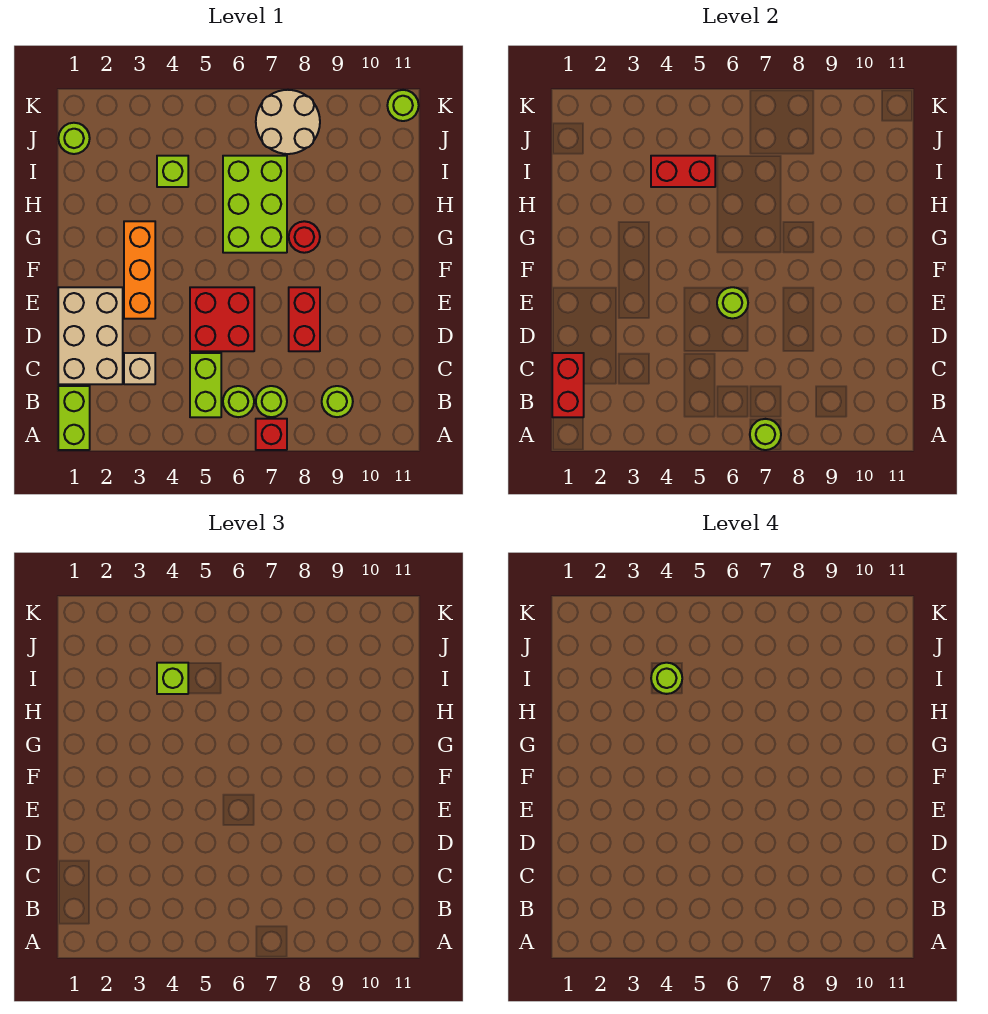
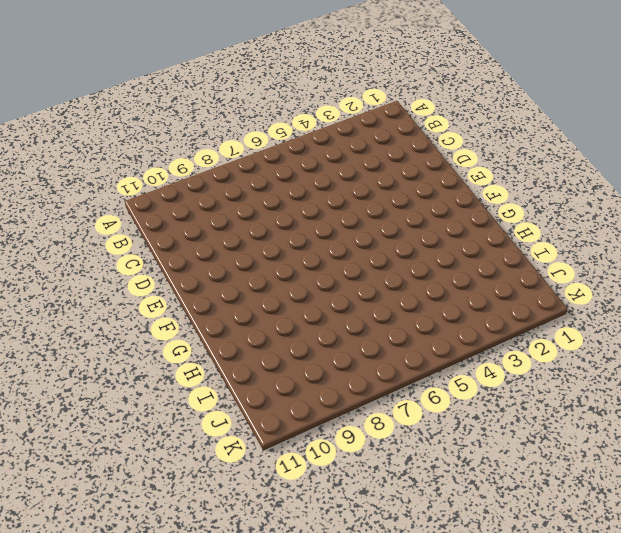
none -> lime 1x2 brick [58,386,90,450]
none -> red 1x1 brick [256,419,287,450]
none -> lime 1x2 brick [190,353,221,417]

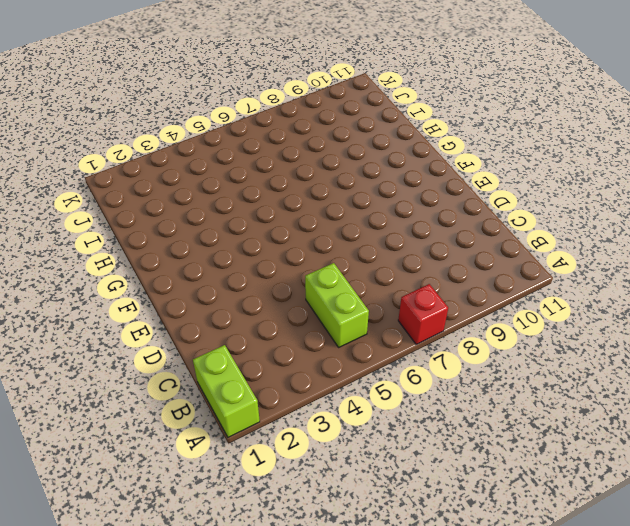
none -> lime 1x1 round brick [223,386,254,417]
none -> lime 1x1 round brick [256,386,287,417]
none -> lime 1x1 round brick [322,386,353,417]

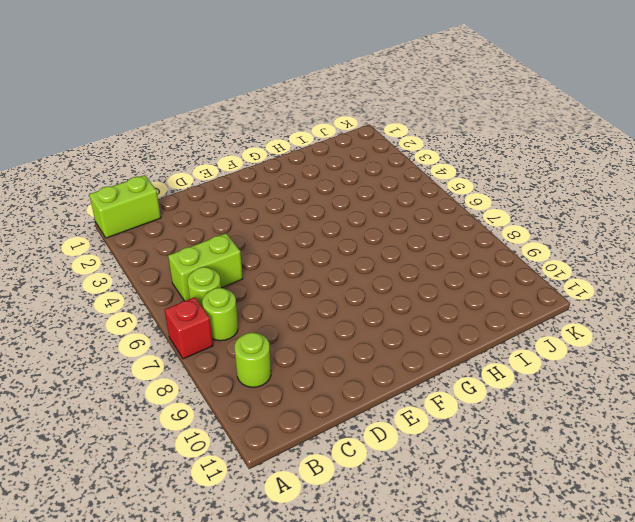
none -> tan 2x3 brick [58,287,123,384]
none -> tan 1x1 brick [124,353,155,384]
none -> red 2x2 brick [190,287,254,351]

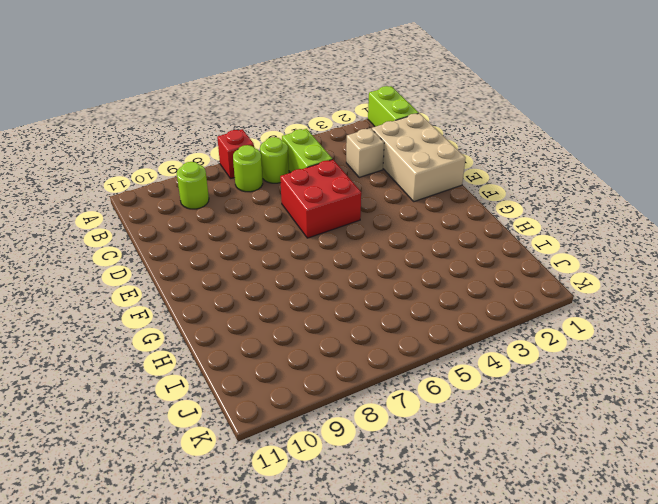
none -> red 1x2 brick [289,287,320,351]
none -> orange 1x3 brick [124,221,155,319]
none -> lime 2x3 brick [223,156,287,253]

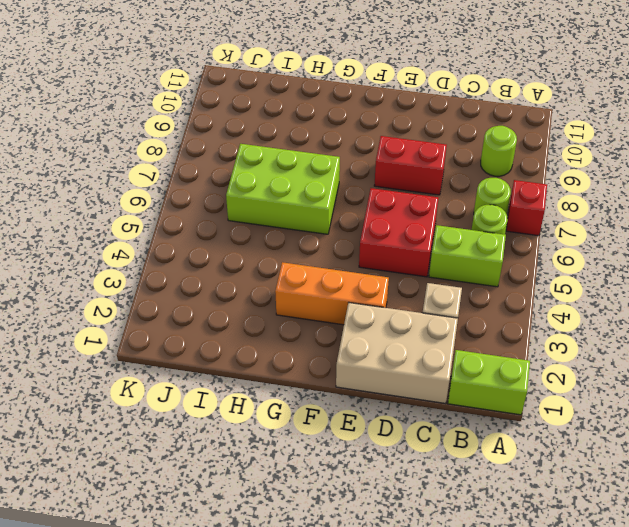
none -> red 1x1 round brick [289,221,320,253]
none -> lime 1x1 brick [157,156,188,187]
none -> lime 1x1 round brick [58,123,90,154]

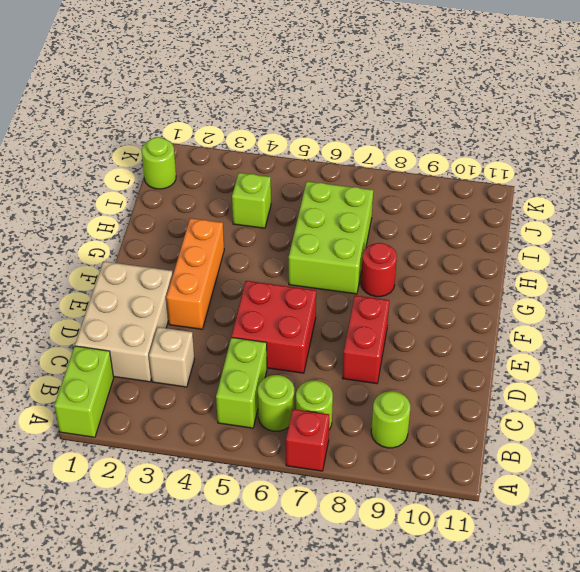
none -> tan 2x2 round brick [256,90,320,154]
none -> lime 1x1 round brick [387,90,419,121]
none -> lime 1x1 round brick [750,419,781,450]

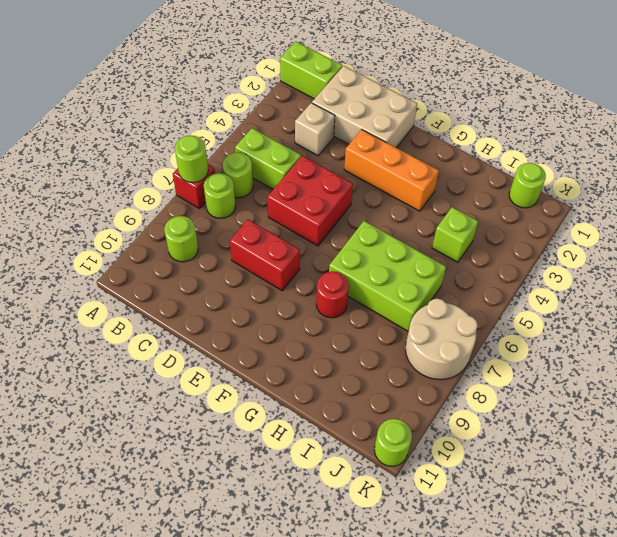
none -> red 1x2 brick [552,353,584,417]
none -> lime 1x1 round brick [717,287,748,318]
none -> red 1x2 brick [651,156,715,187]

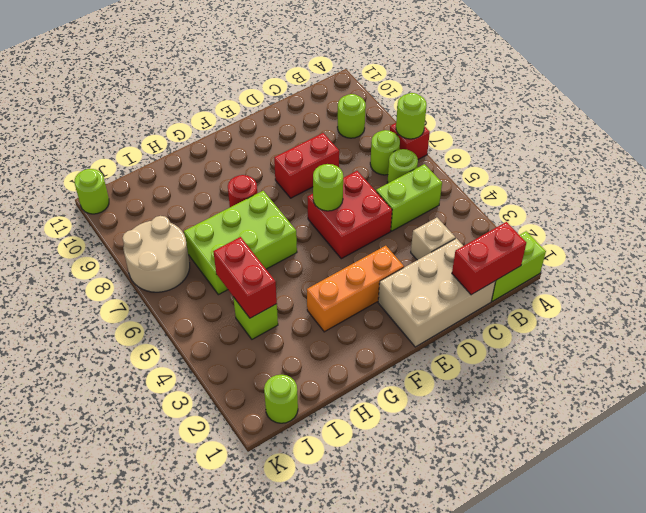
none -> lime 1x1 brick [157,663,188,694]
none -> lime 1x1 round brick [651,663,682,694]

